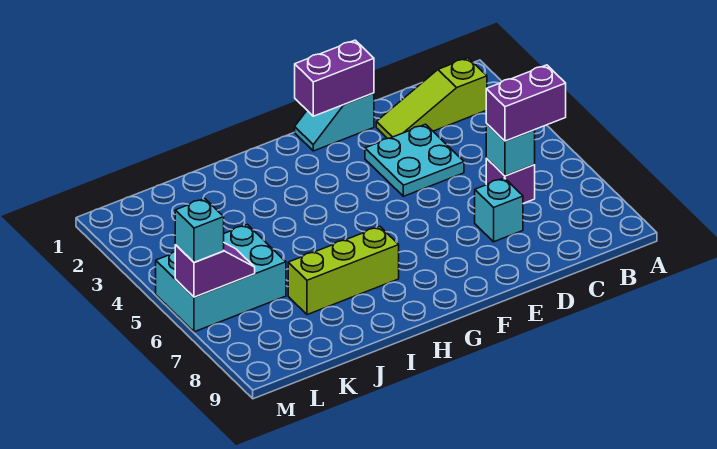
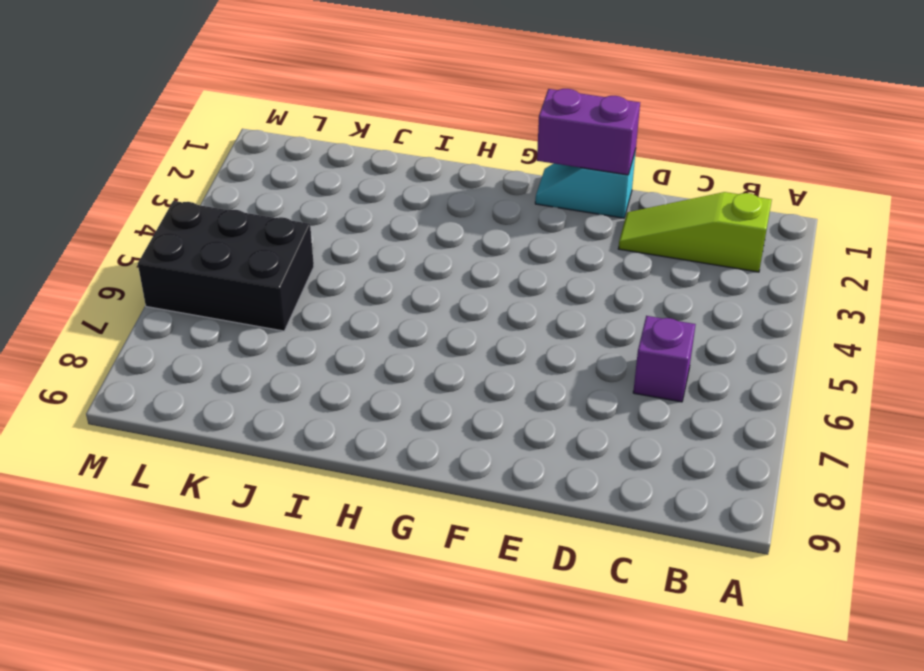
black 2x3 brick [138,201,314,331] -> cyan 2x3 brick [156,224,286,332]
none -> cyan 2x2 plate [365,124,464,196]
none -> cyan 1x1 brick [475,178,523,242]
none -> lime 1x3 brick [288,227,399,315]

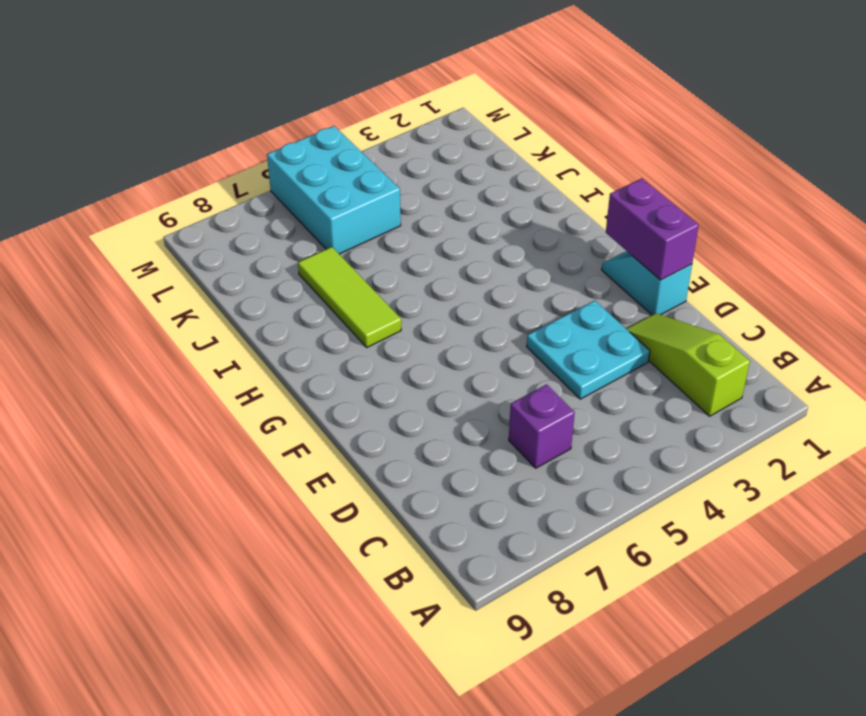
lime 1x3 tile [298,247,401,347] -> lime 1x3 brick [288,227,399,315]
none -> cyan 1x1 brick [475,178,523,242]
none -> cyan 1x1 brick [486,124,535,176]
none -> purple 1x2 slope [175,243,255,297]

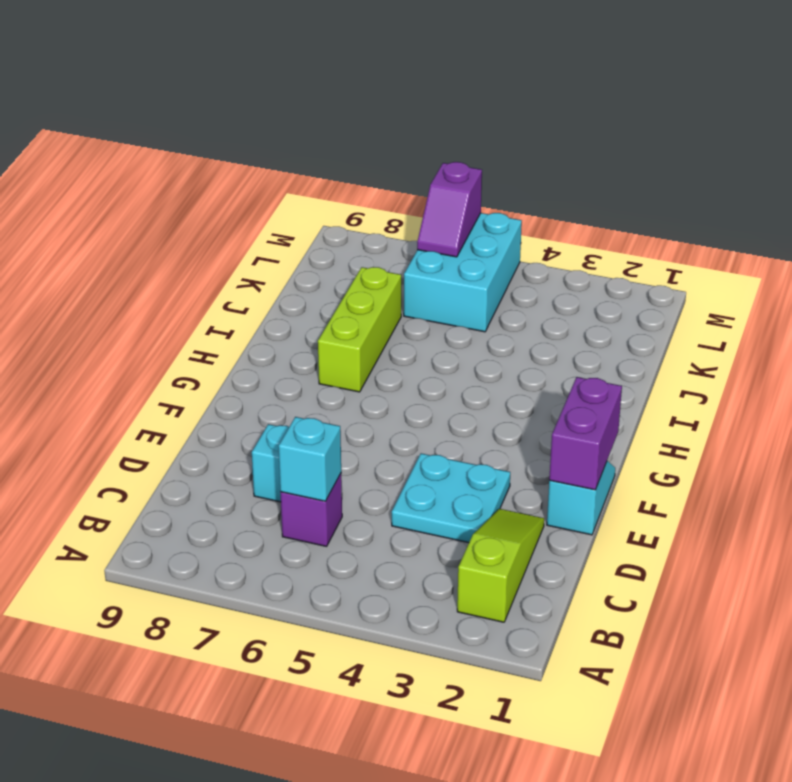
none -> purple 1x2 brick [486,65,566,141]
none -> cyan 1x1 brick [175,199,224,263]

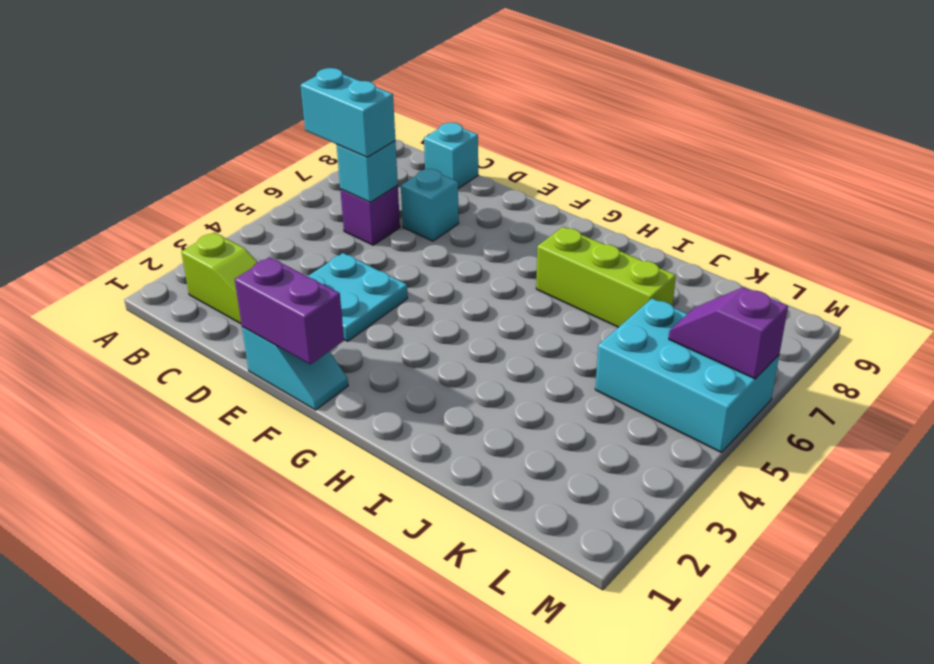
cyan 1x2 brick [301,68,395,157] -> purple 1x2 brick [486,65,566,141]
cyan 1x1 brick [424,123,478,189] -> cyan 1x1 brick moved to [175,199,224,263]

